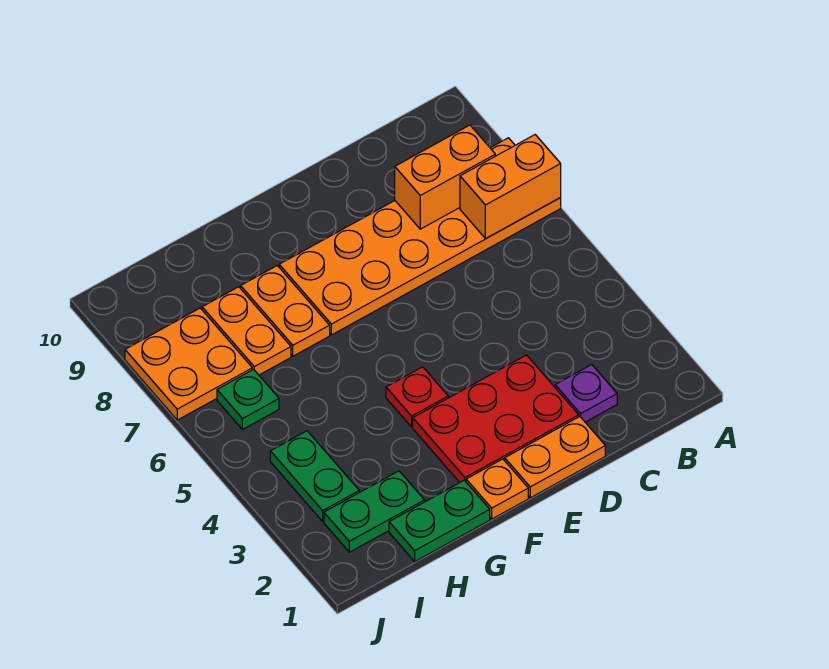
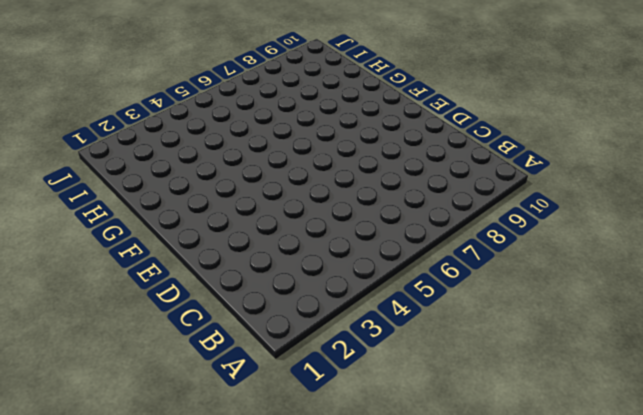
none -> orange 2x6 plate [279,138,561,335]
none -> purple 1x1 plate [555,364,617,422]
none -> orange 1x2 plate [505,417,605,498]

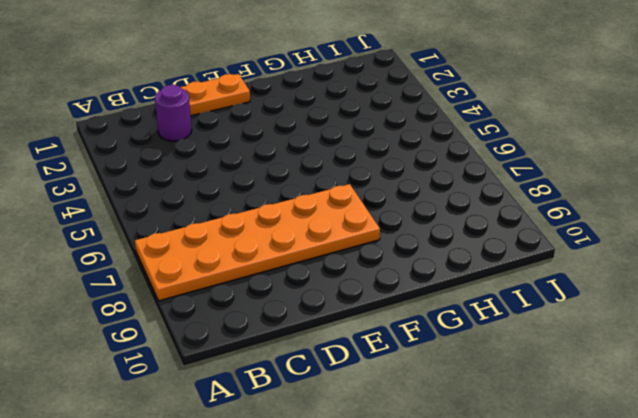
purple 1x1 round brick [155,85,192,141] -> purple 1x1 plate [555,364,617,422]
none -> red 2x3 plate [413,355,579,482]
none -> orange 1x1 plate [466,459,528,519]
none -> red 1x1 plate [386,367,448,427]

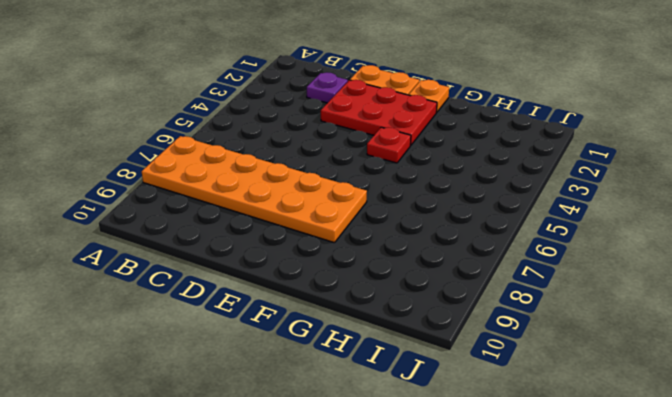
none -> green 1x2 plate [389,480,490,561]
none -> orange 1x2 plate [241,266,330,356]
none -> green 1x2 plate [324,471,425,552]

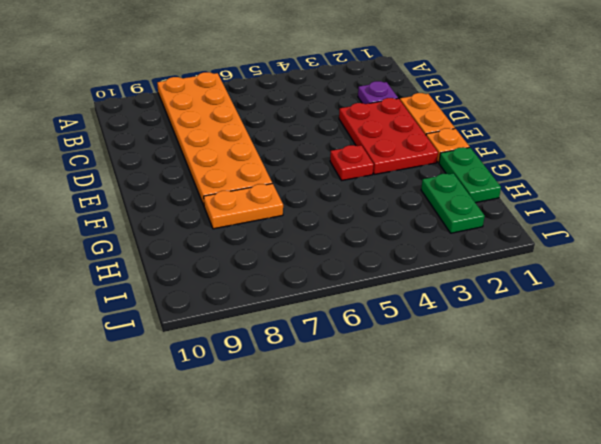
none -> orange 1x2 plate [202,287,291,375]
none -> green 1x2 plate [270,431,359,521]
none -> green 1x1 plate [217,369,279,430]

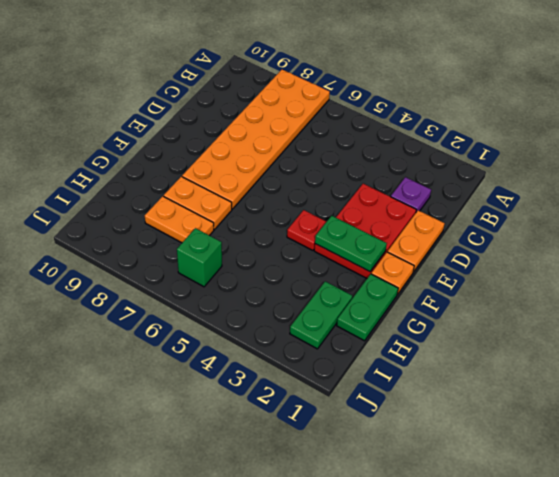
green 1x2 plate [315,216,387,272] -> green 1x2 plate moved to [270,431,359,521]
green 1x1 brick [177,228,222,287] -> green 1x1 plate [217,369,279,430]
none -> orange 2x2 plate [125,308,252,420]
none -> orange 1x2 brick [460,135,561,239]
none -> orange 1x2 brick [395,125,495,229]

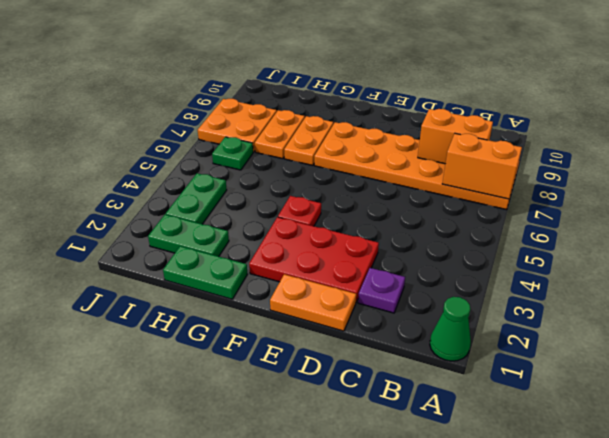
green 1x1 cone [430,297,471,361] -> none
none -> orange 1x1 plate [466,459,528,519]

